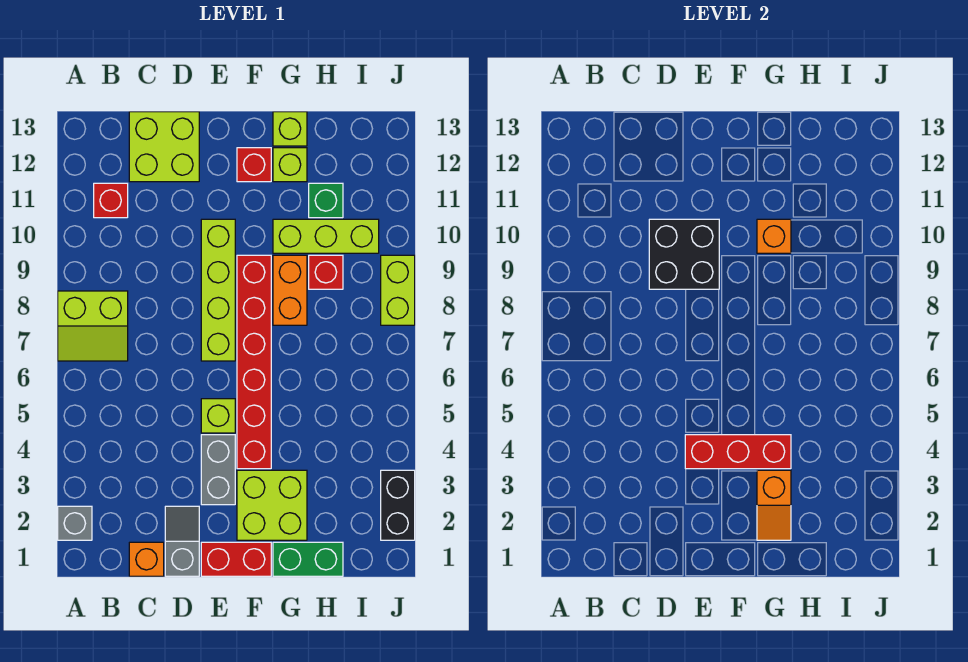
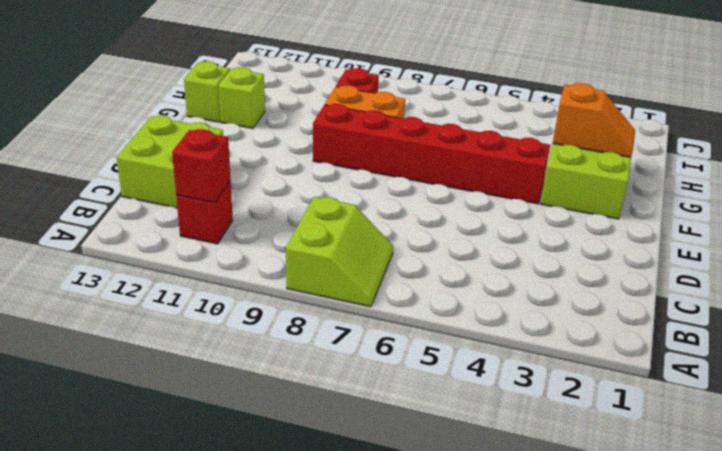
red 1x1 brick [172,129,231,203] -> red 1x1 brick moved to [237,148,271,182]
none -> grey 1x1 brick [58,506,92,540]
none -> orange 1x1 brick [129,542,164,576]
none -> grey 1x2 slope [165,506,199,576]

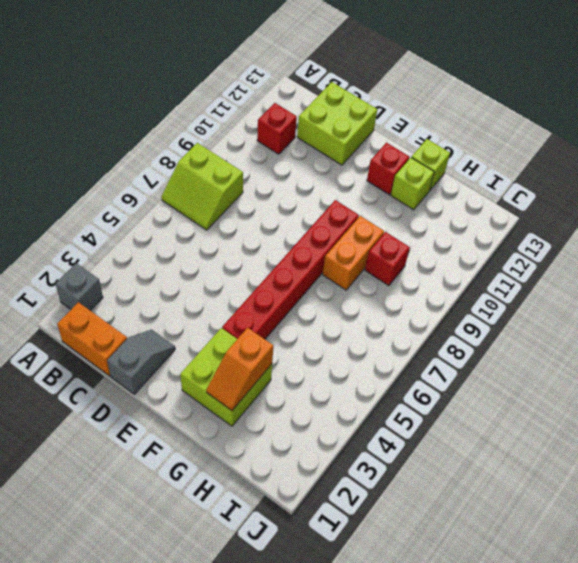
orange 1x2 brick [57,302,127,376] -> orange 1x1 brick [129,542,164,576]
none -> red 1x2 brick [201,542,271,576]
none -> grey 1x2 brick [201,435,235,505]
none -> lime 1x1 brick [201,399,235,433]

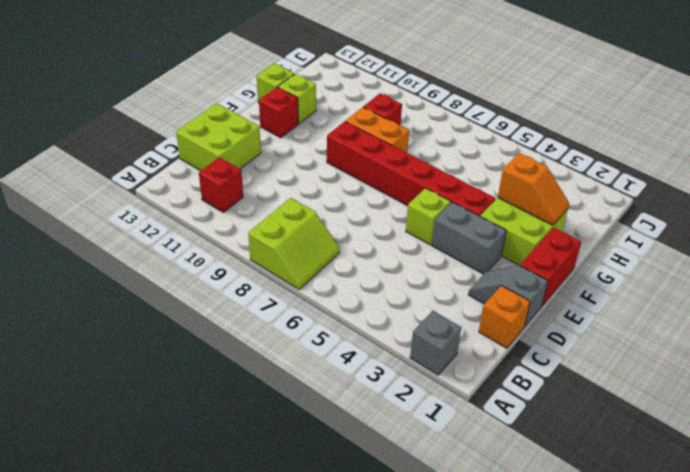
none -> lime 1x4 brick [201,219,235,361]
none -> green 1x2 brick [273,542,343,576]
none -> lime 1x3 brick [273,219,379,253]

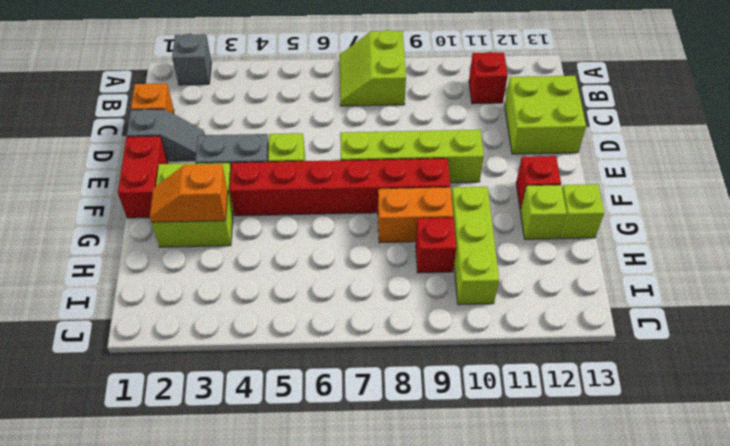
none -> green 1x2 brick [273,542,343,576]
none -> green 1x1 brick [309,183,343,218]
none -> black 1x2 brick [381,470,415,540]

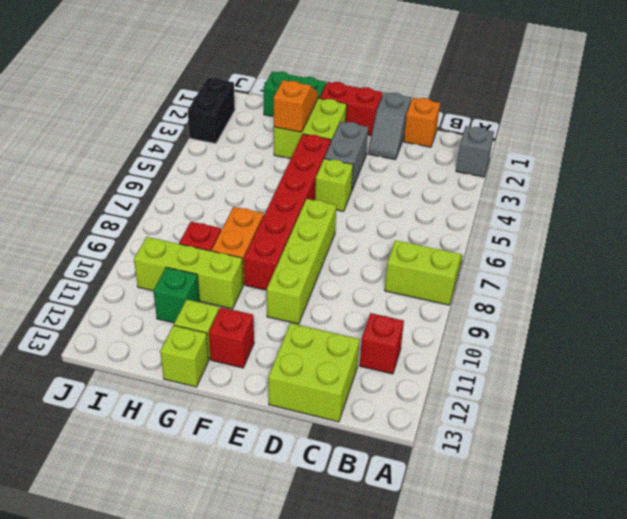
none -> lime 1x2 brick [381,255,415,325]
none -> black 2x2 brick [649,219,719,289]
none -> red 1x3 brick [685,435,791,469]

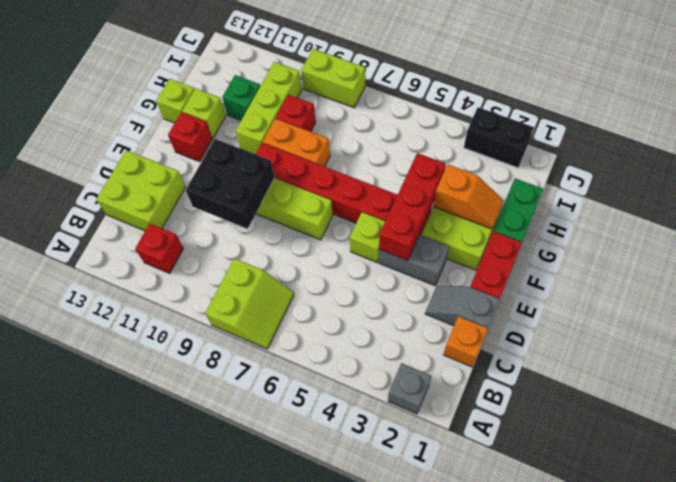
none -> orange 1x1 brick [757,219,791,253]

